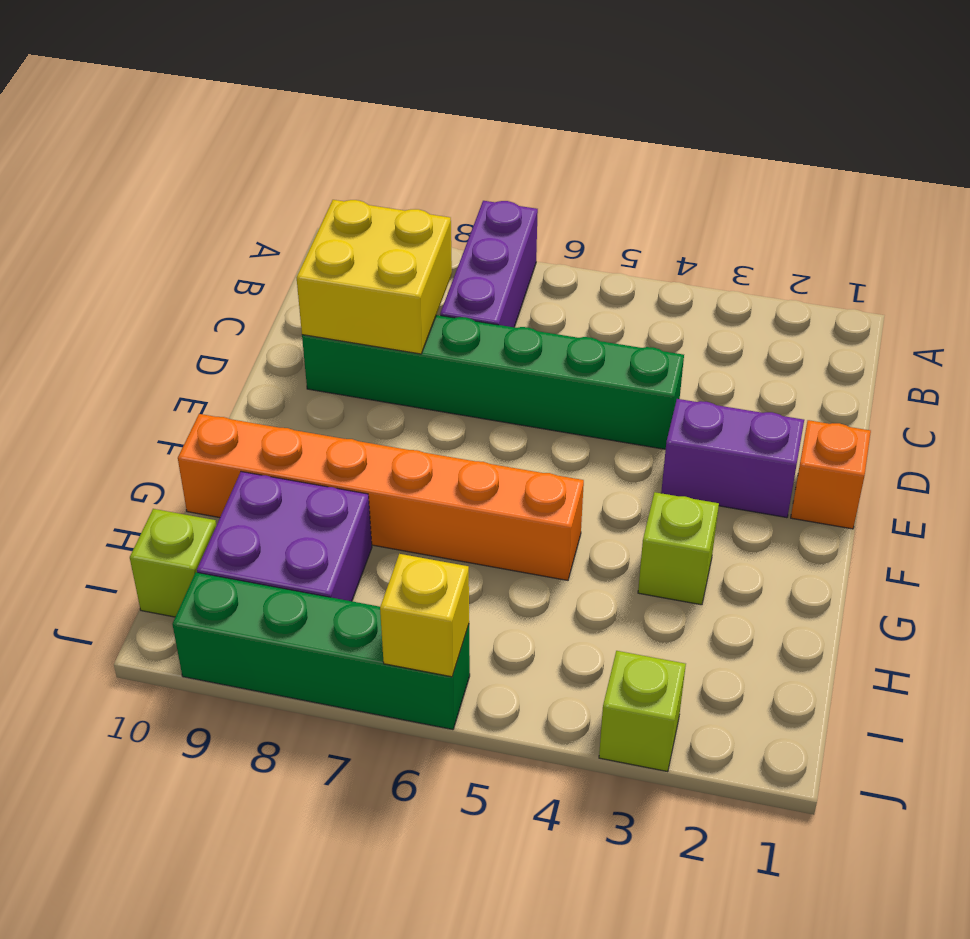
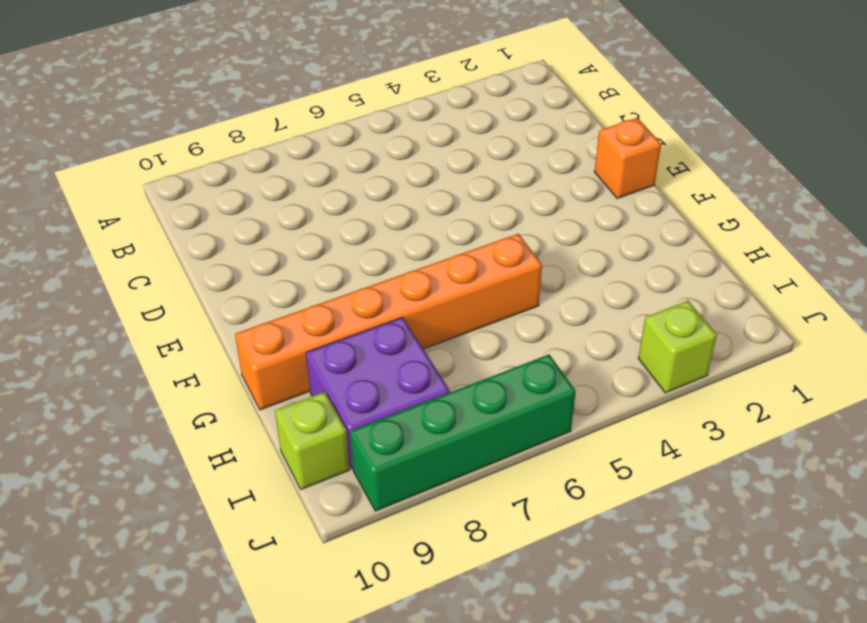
none -> purple 1x3 brick [440,201,538,327]
none -> green 1x6 brick [302,315,684,449]
none -> purple 1x2 brick [661,399,804,518]

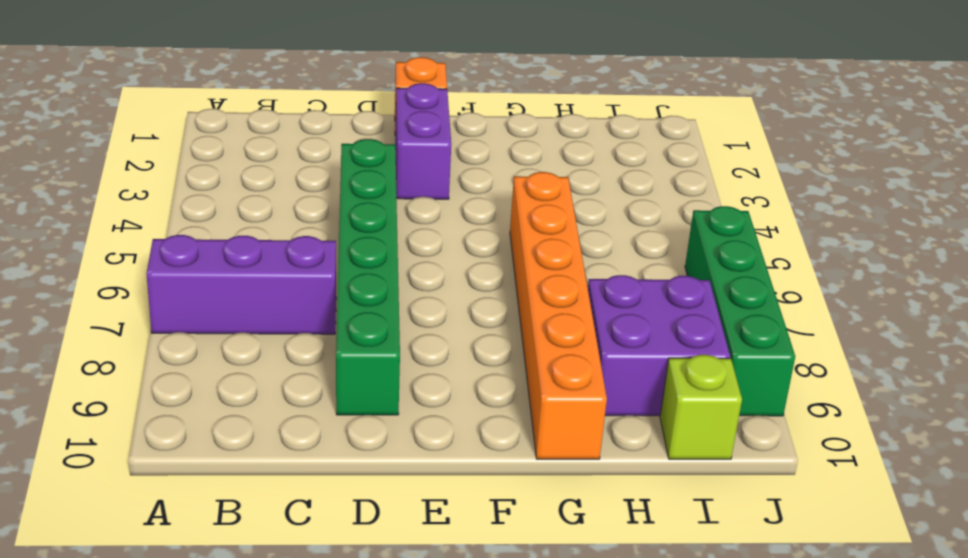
none -> lime 1x1 brick [638,492,719,605]
none -> lime 1x1 brick [599,651,686,772]
none -> yellow 2x2 brick [297,200,452,354]

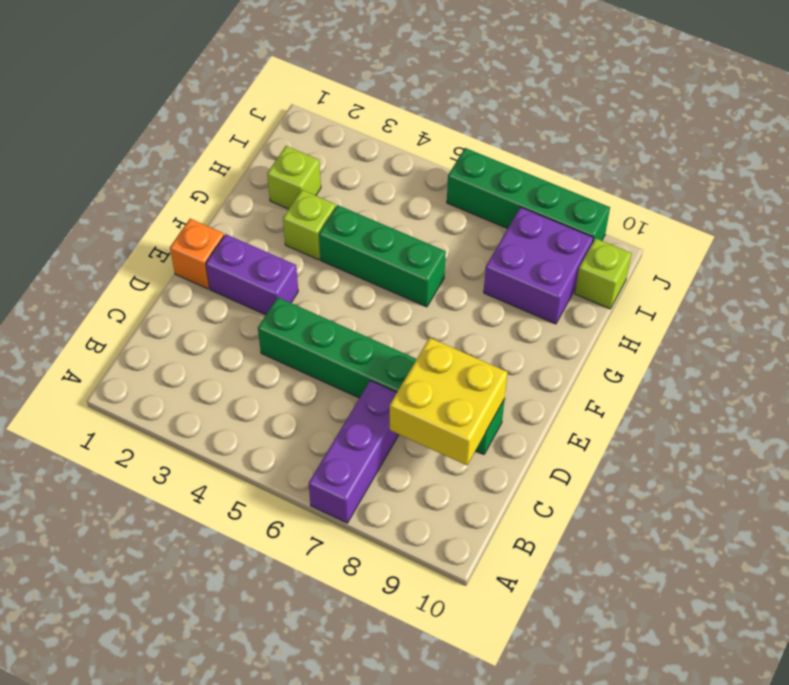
green 1x3 brick [319,205,446,307] -> orange 1x6 brick [178,414,584,580]
lime 1x1 brick [267,146,321,209] -> lime 1x1 brick moved to [599,651,686,772]
none -> yellow 1x1 brick [380,554,469,677]

